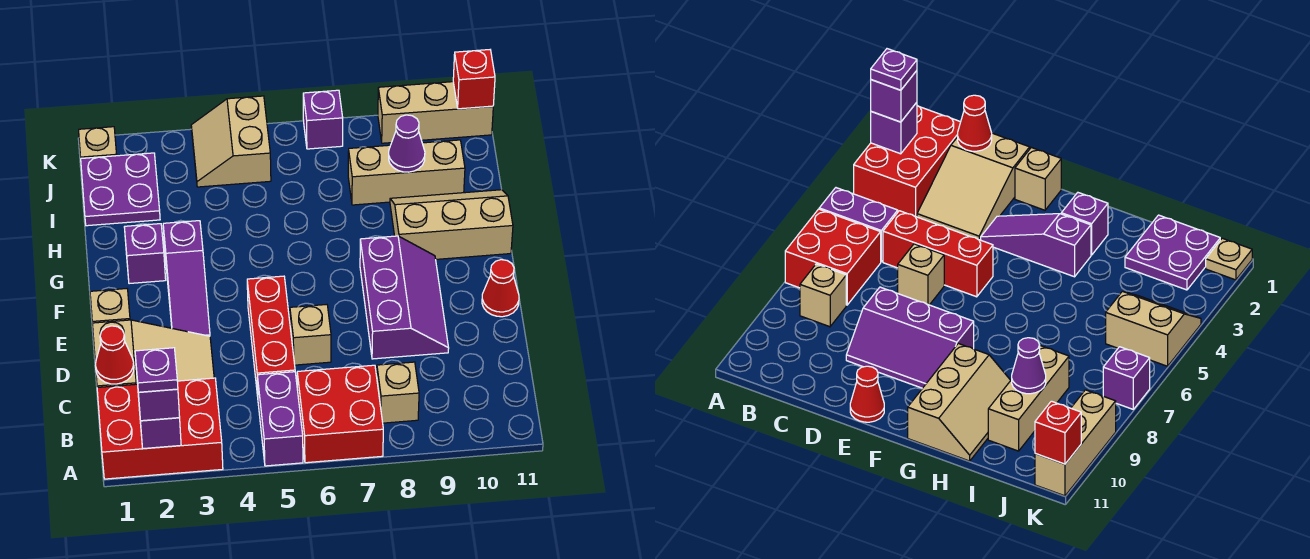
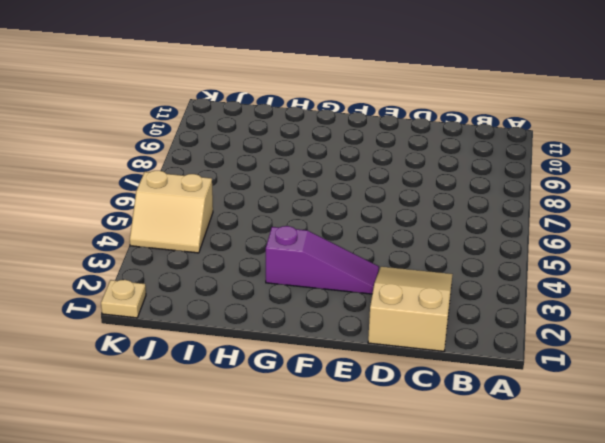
none -> red 2x3 brick [97,378,223,479]
none -> purple 1x2 brick [257,372,303,466]
none -> red 2x2 brick [297,365,383,463]

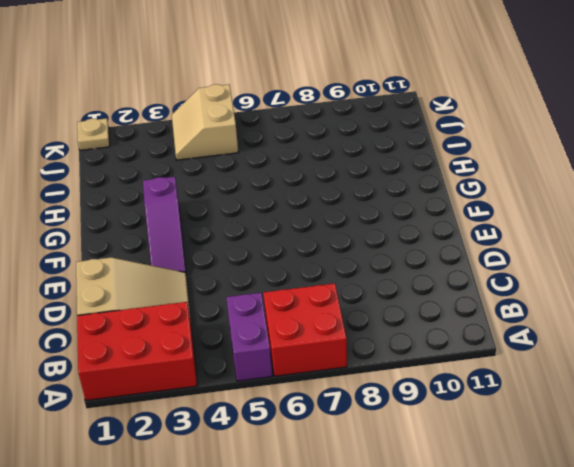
none -> tan 1x1 brick [377,362,419,423]
none -> red 1x3 brick [247,276,295,396]
none -> tan 1x1 brick [290,304,331,365]

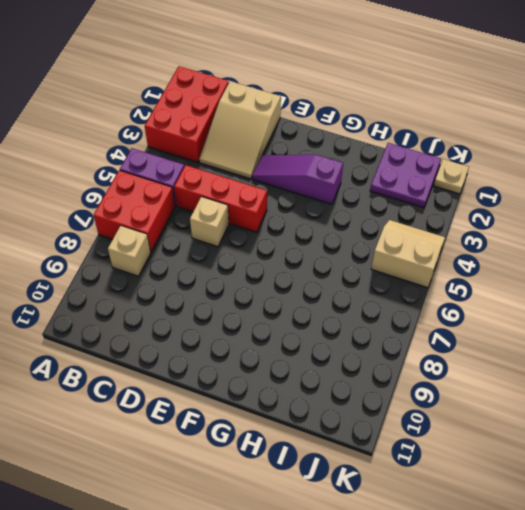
none -> purple 2x3 slope [360,236,449,359]
none -> tan 1x1 brick [90,289,130,323]
none -> red 1x1 cone [482,260,519,317]

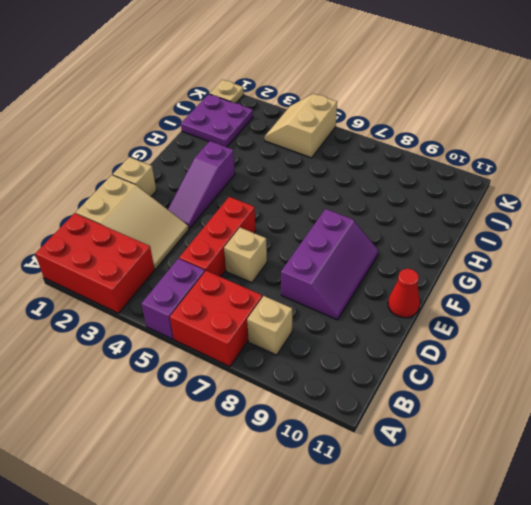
none -> purple 1x1 brick [124,224,166,284]
none -> tan 2x3 slope [390,190,513,259]
none -> tan 1x3 brick [348,140,465,205]

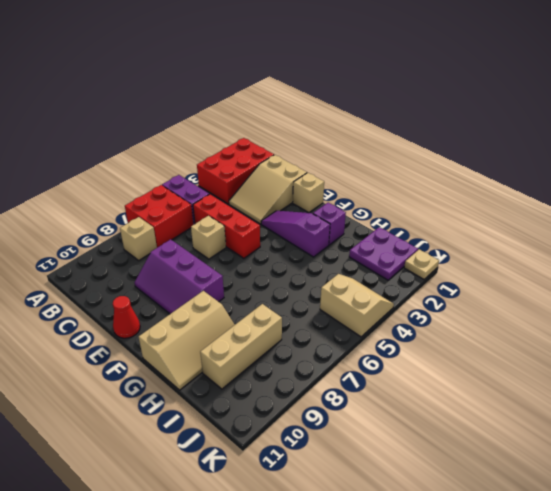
none -> purple 1x1 brick [303,90,343,149]
none -> tan 1x3 brick [378,82,493,143]
none -> purple 1x1 brick [139,409,181,449]

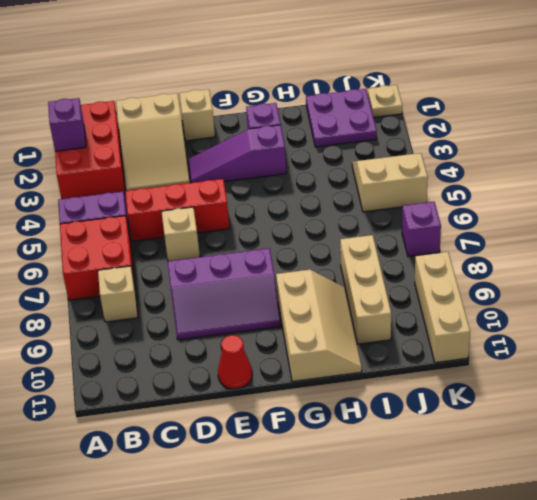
none -> red 1x1 cone [95,326,134,384]
none -> purple 1x1 cone [389,115,425,172]
none -> red 1x1 brick [453,50,495,109]

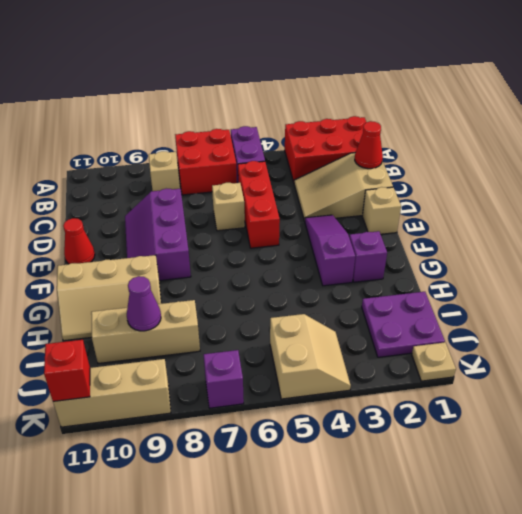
none -> purple 1x1 brick [139,409,181,449]
none -> purple 1x1 brick [136,369,180,421]
none -> purple 1x1 plate [135,348,178,392]

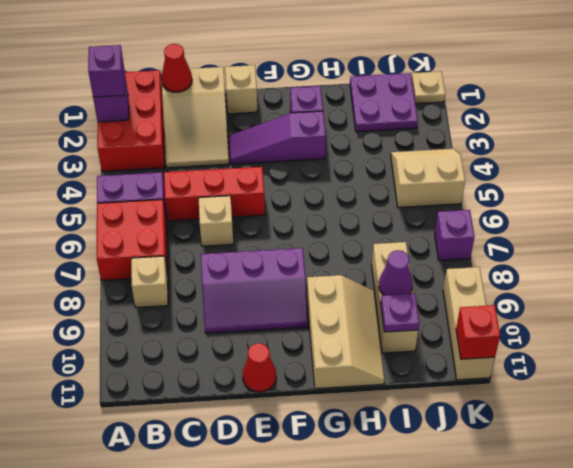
purple 1x1 plate [381,294,419,332] -> purple 1x1 plate moved to [135,348,178,392]

